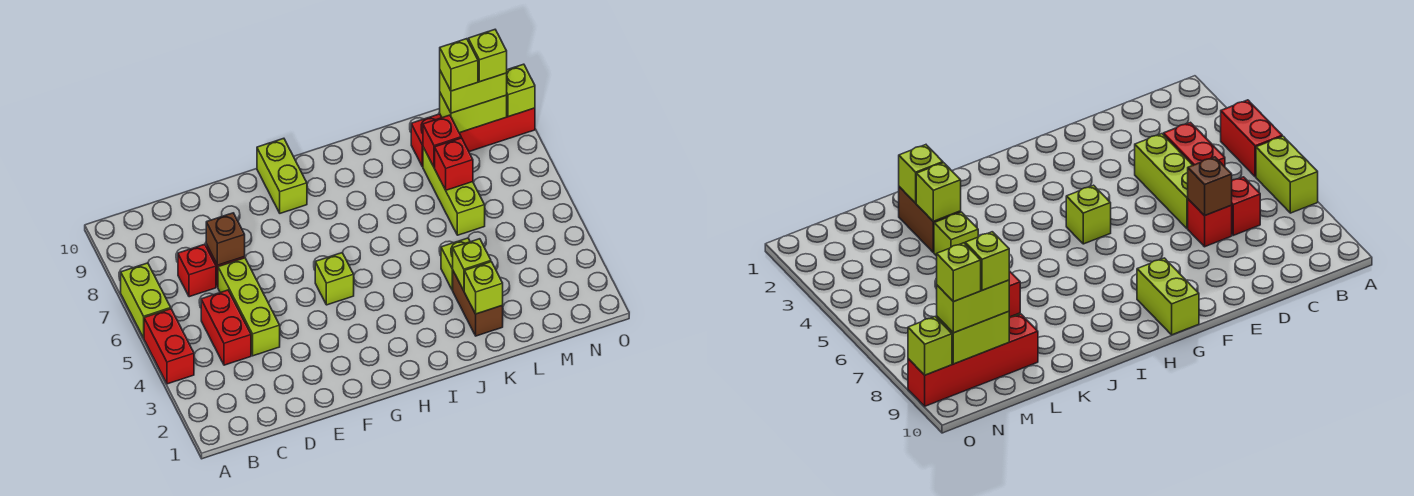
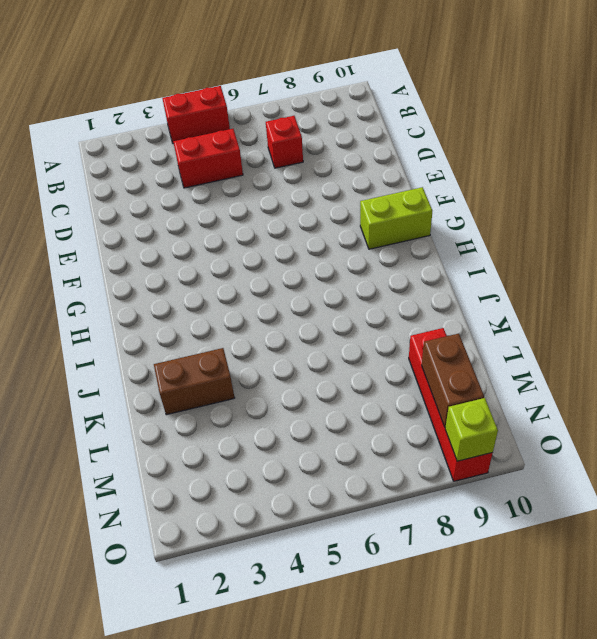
brown 1x2 brick [422,334,484,427] -> lime 1x2 brick [440,93,507,133]
none -> lime 1x2 brick [121,263,171,338]
none -> lime 1x3 brick [218,258,280,356]
none -> red 1x1 brick [1188,199,1232,247]

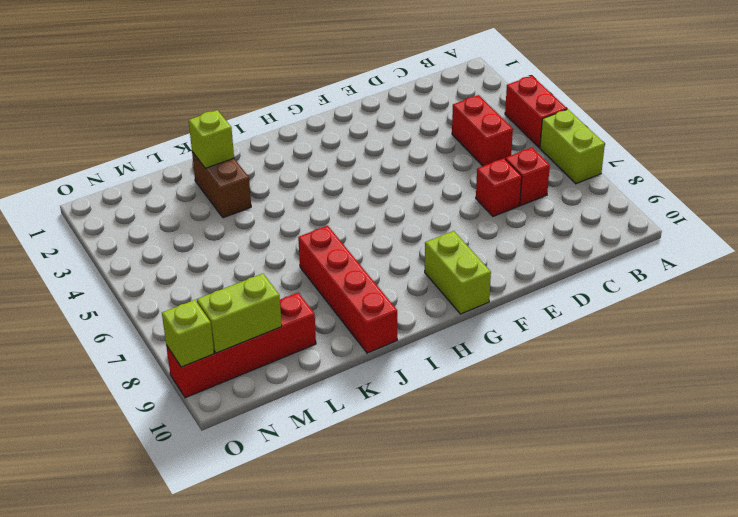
red 1x4 brick [298,226,397,353] -> none
none -> lime 1x3 brick [218,258,280,356]
none -> lime 1x1 brick [315,253,354,305]
none -> lime 1x1 brick [441,238,470,290]

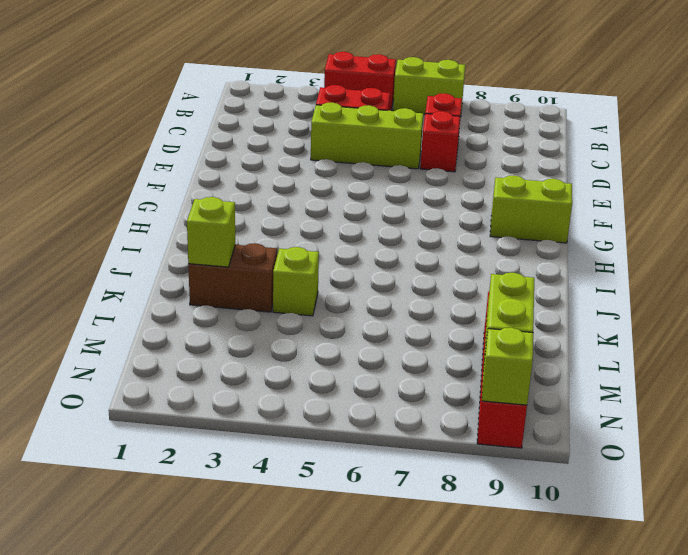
none -> lime 1x1 brick [315,253,354,305]
none -> lime 1x3 brick [423,147,485,235]
none -> brown 1x1 brick [206,213,245,265]

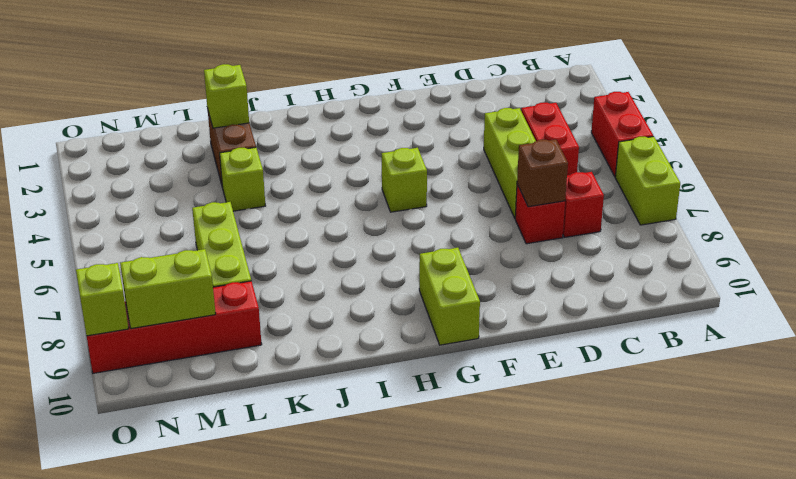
none -> lime 1x1 brick [453,239,491,291]
none -> red 1x1 brick [435,138,473,190]
none -> red 1x1 brick [423,115,461,168]

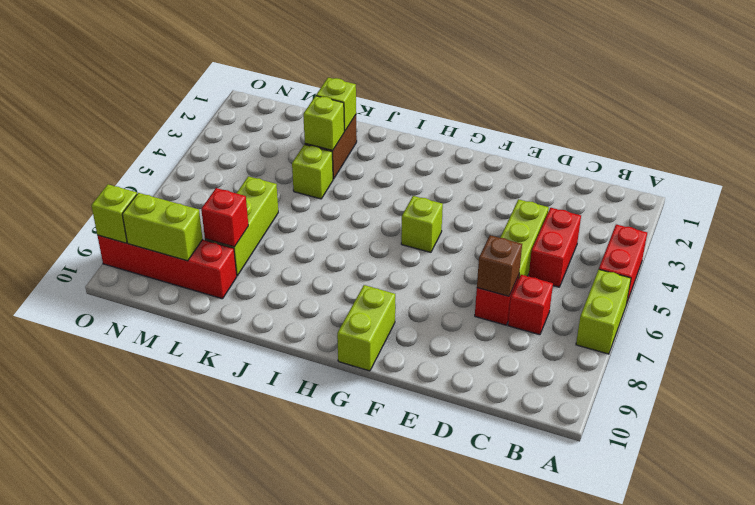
none -> red 1x1 brick [435,138,473,190]
none -> lime 1x2 brick [440,71,507,113]
none -> lime 1x1 brick [440,39,478,91]

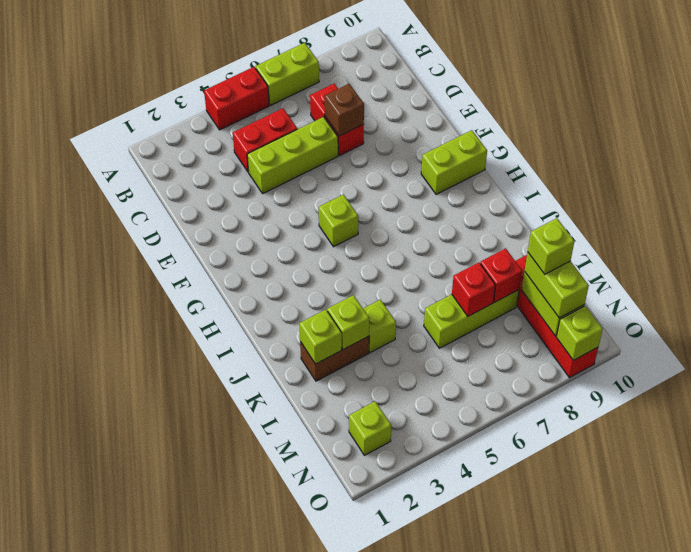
lime 1x1 brick [349,401,391,455] -> lime 1x1 brick moved to [468,30,507,82]

